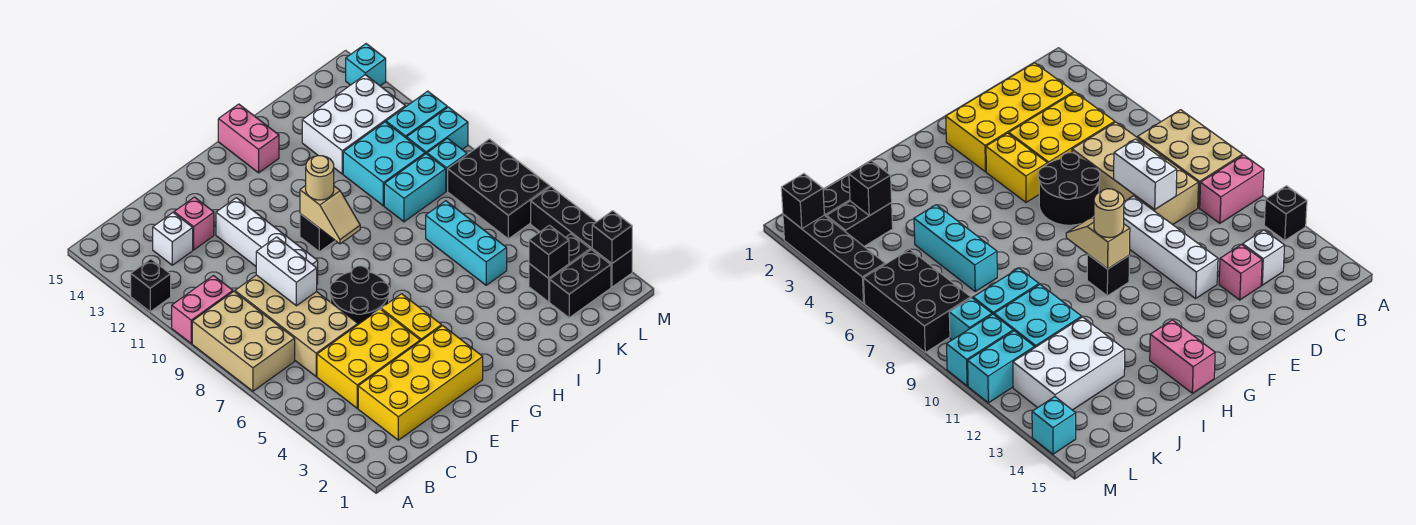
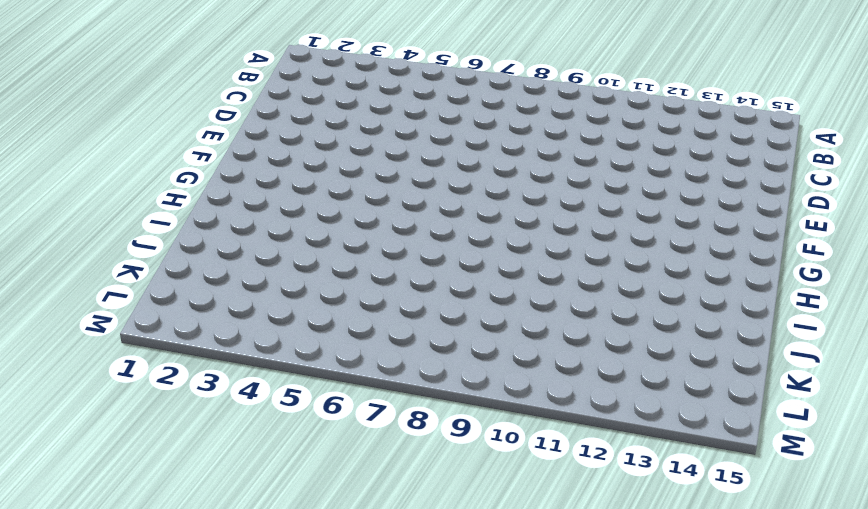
none -> tan 2x3 brick [192,292,295,391]
none -> pink 1x2 brick [172,275,233,343]
none -> black 1x1 brick [131,259,171,312]
none -> yellow 2x4 brick [358,326,483,440]

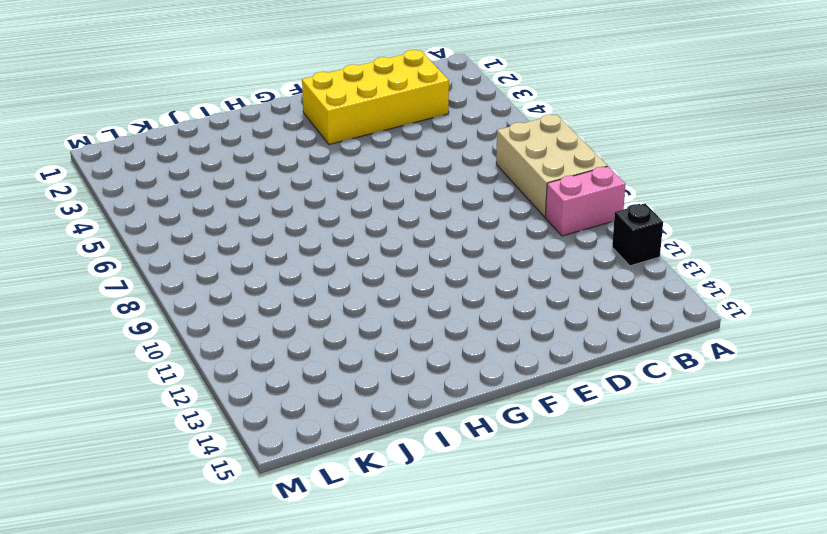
none -> yellow 2x3 brick [317,309,420,408]
none -> tan 2x4 brick [235,275,358,376]
none -> white 1x1 brick [153,213,193,265]
none -> pink 1x1 brick [174,197,214,250]

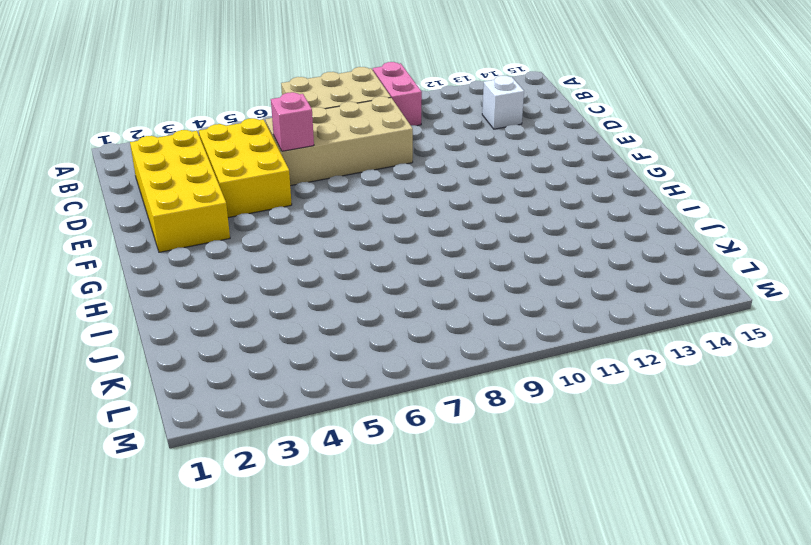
pink 1x1 brick [271,92,314,151] -> pink 1x1 brick moved to [174,197,214,250]
none -> black 1x1 brick [131,259,171,312]
none -> black 2x2 round brick [330,266,389,324]
none -> white 1x4 brick [216,198,318,284]
none -> yellow 1x2 brick [381,294,442,341]

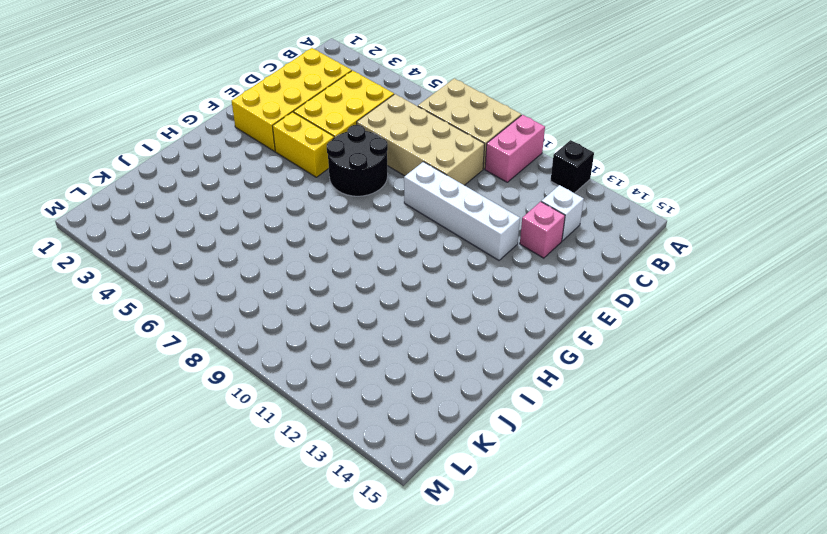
none -> black 1x1 brick [300,214,335,252]
none -> pink 1x2 brick [218,104,279,173]
none -> cyan 1x3 brick [426,201,507,285]
none -> cyan 1x2 brick [384,154,446,222]

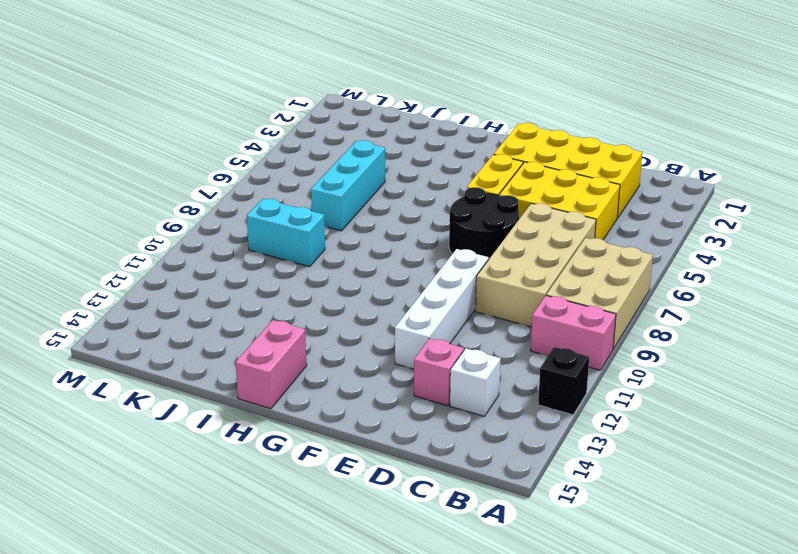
none -> black 1x1 brick [300,214,335,252]
none -> cyan 2x2 brick [343,122,425,206]
none -> white 2x3 brick [302,75,405,174]
none -> black 1x2 brick [550,250,611,318]

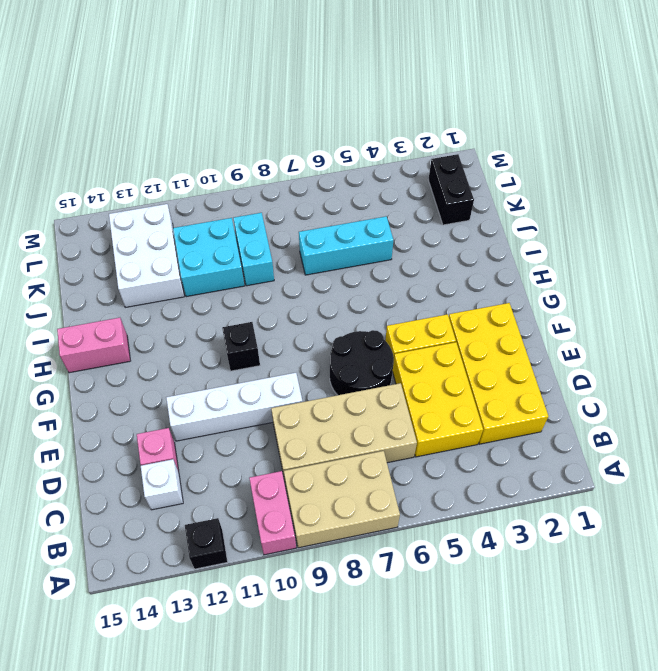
none -> black 1x2 brick [529,234,590,302]
none -> black 2x3 brick [448,139,550,239]
none -> cyan 1x1 brick [427,138,467,191]
none -> cyan 1x2 brick [407,107,468,154]

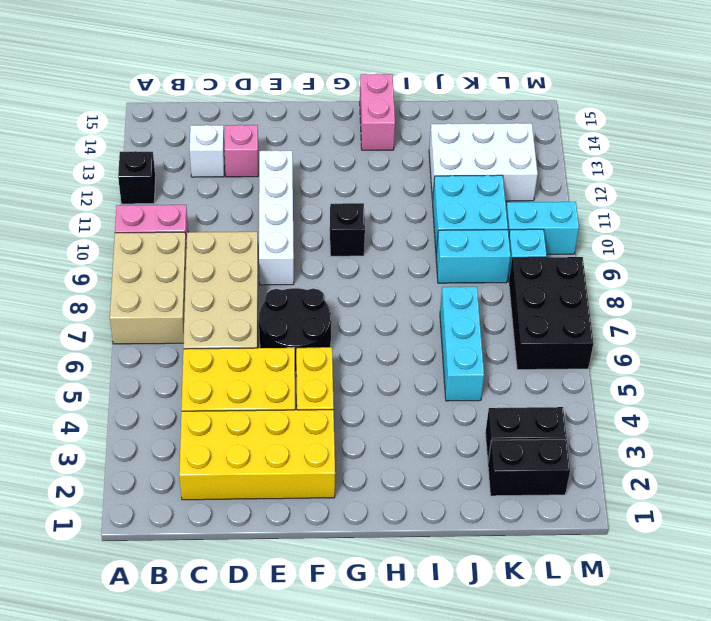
none -> cyan 1x2 brick [386,91,447,138]
none -> black 1x4 brick [531,187,632,287]
none -> cyan 1x1 brick [346,44,386,86]
none -> white 1x2 brick [256,237,317,306]

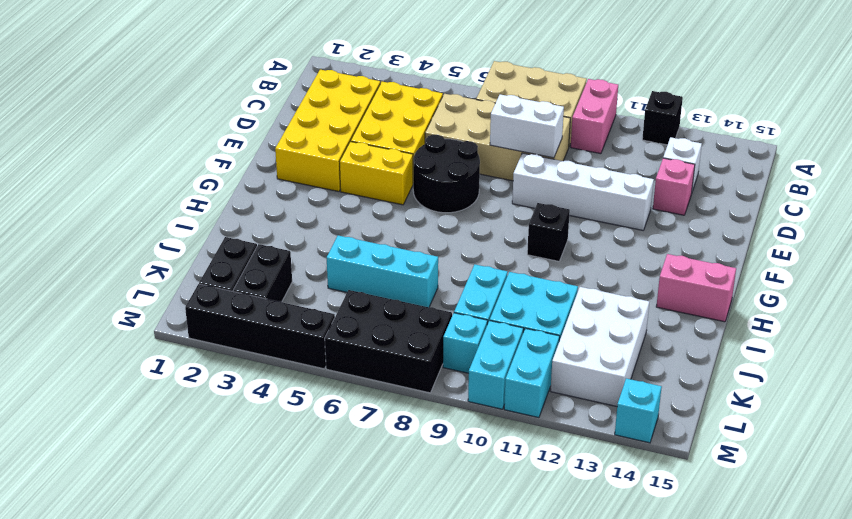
none -> tan 1x2 slope [300,186,360,244]
none -> black 1x1 brick [529,225,569,278]
none -> black 1x1 brick [592,211,632,263]
none -> tan 1x1 round brick [306,156,334,200]

